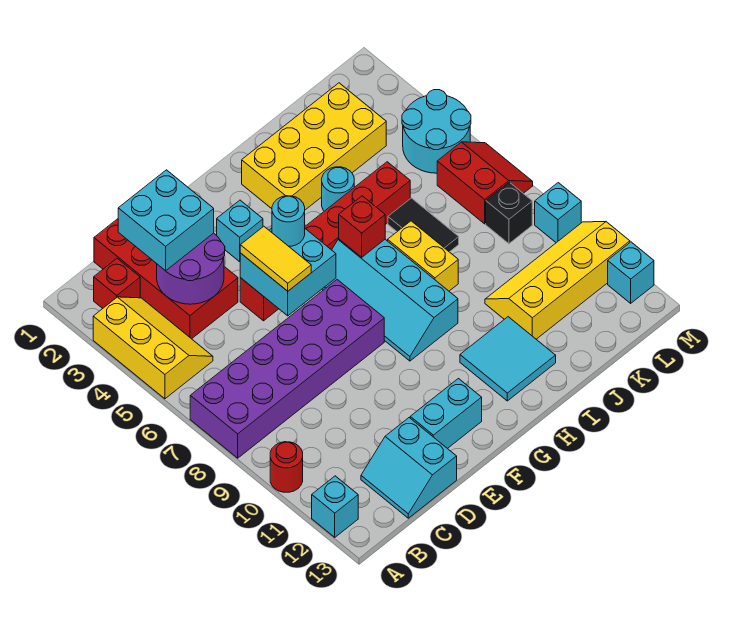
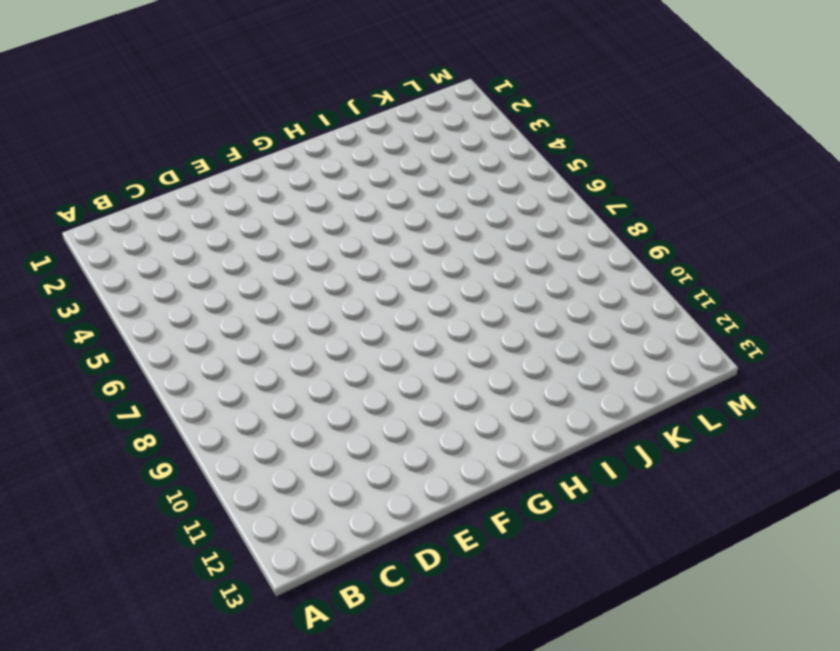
none -> yellow 2x3 slope [93,297,213,399]
none -> purple 2x6 brick [190,280,384,458]
none -> red 1x1 round brick [270,442,303,492]

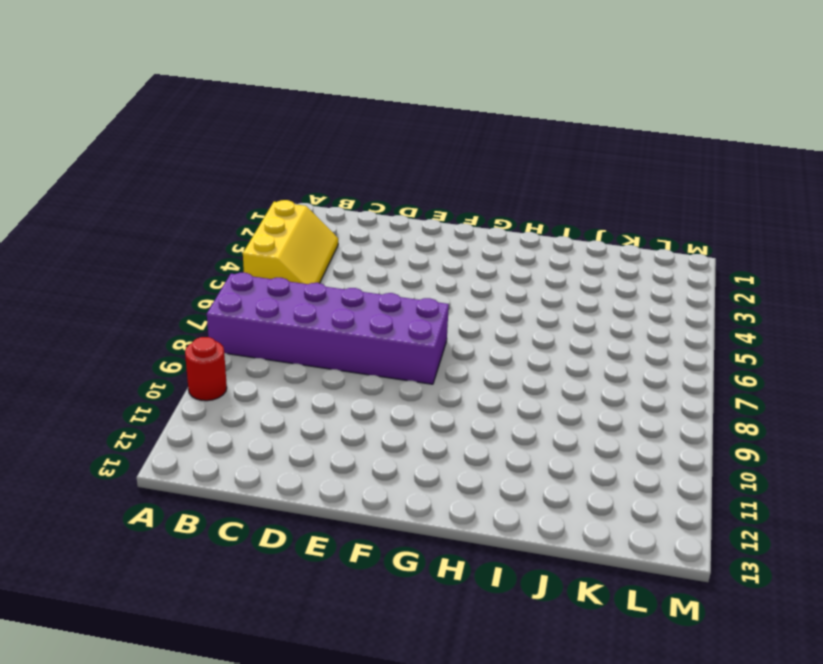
none -> cyan 1x1 brick [312,476,358,537]
none -> red 1x1 brick [94,259,140,309]
none -> red 2x4 brick [94,219,238,339]

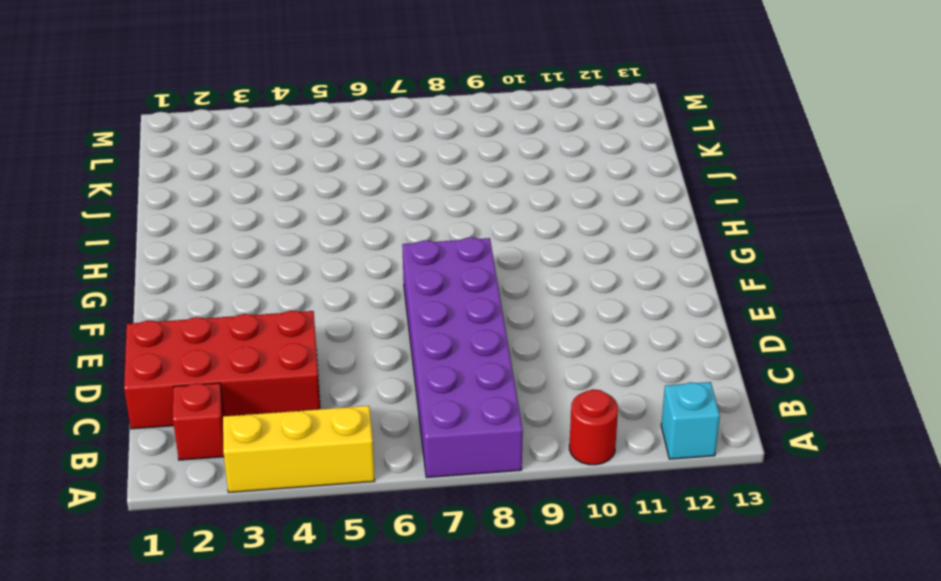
none -> cyan 2x2 slope [361,418,457,518]
none -> red 1x6 brick [240,162,410,321]
none -> cyan 1x2 brick [410,379,482,449]

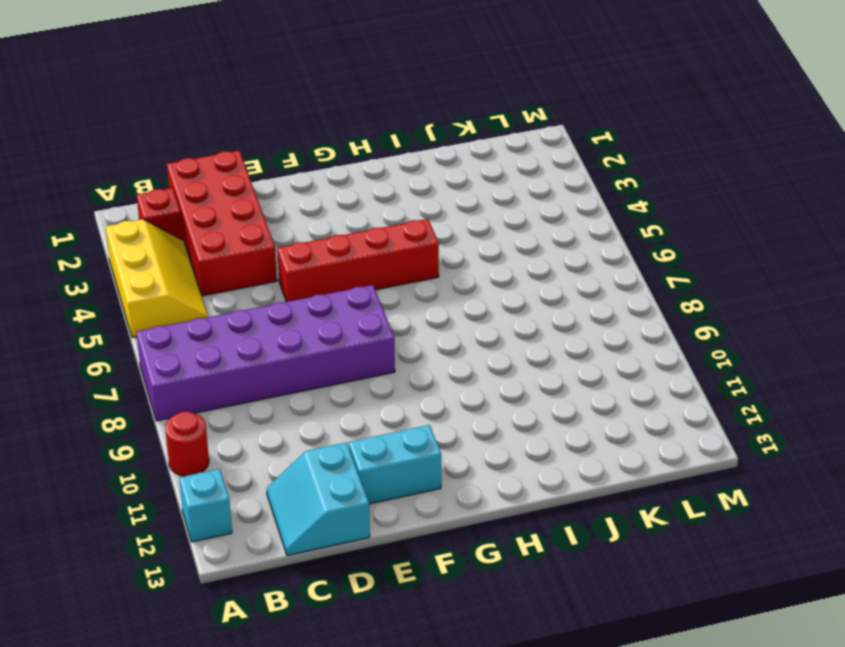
red 1x4 brick [277,219,439,302] -> red 1x6 brick [240,162,410,321]
none -> cyan 1x1 brick [217,200,263,262]
none -> cyan 2x4 slope [322,239,458,361]
none -> yellow 2x4 brick [242,83,386,210]

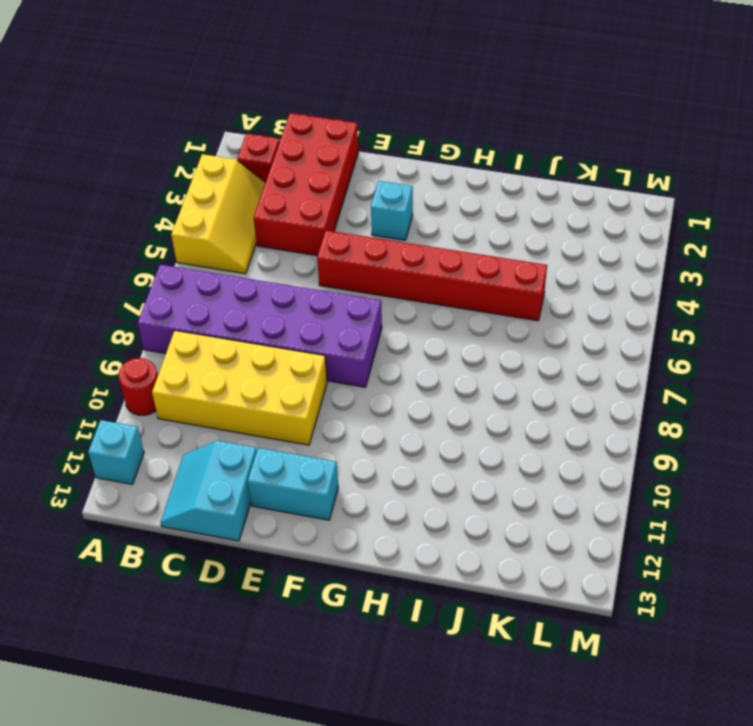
yellow 2x4 brick [152,331,327,445] -> yellow 2x4 brick moved to [242,83,386,210]
none -> cyan 2x4 slope [322,239,458,361]
none -> cyan 2x2 tile [460,317,556,401]
none -> cyan 1x1 round brick [322,167,354,211]

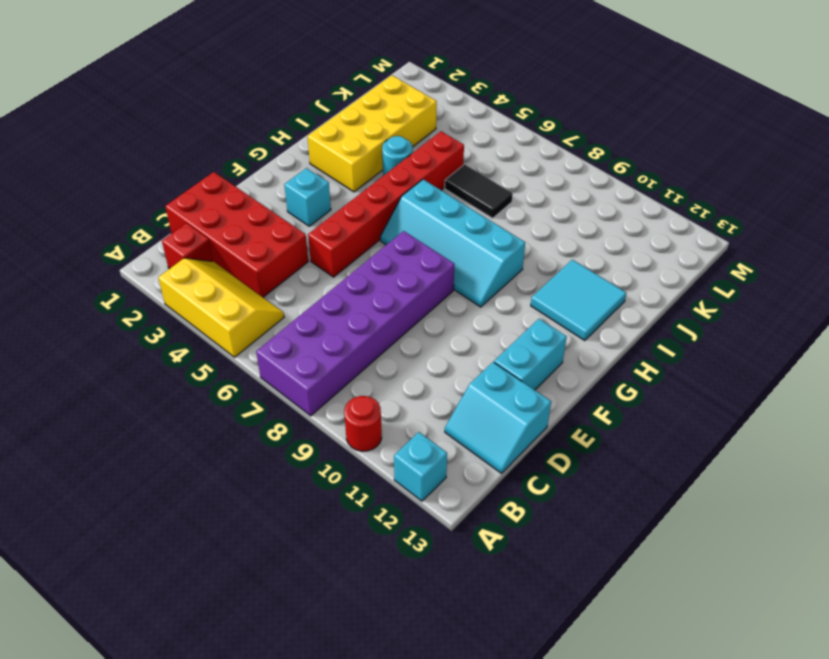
none -> yellow 1x2 brick [388,221,458,291]
none -> yellow 2x4 slope [485,222,630,339]
none -> cyan 2x2 round brick [402,90,471,173]

